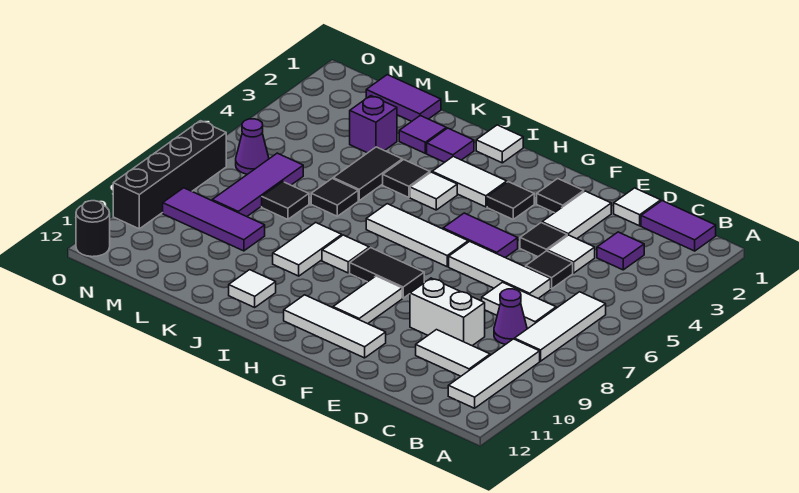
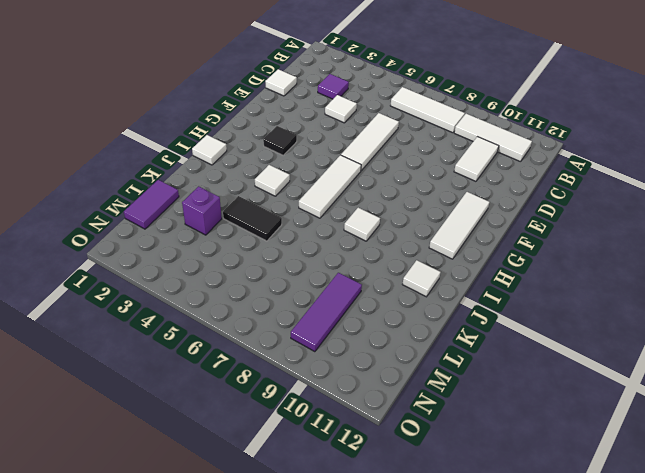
none -> purple 1x2 tile [641,201,716,251]
none -> white 1x2 tile [482,282,556,329]
none -> purple 1x1 cone [494,289,527,344]
none -> black 1x1 tile [526,251,573,289]

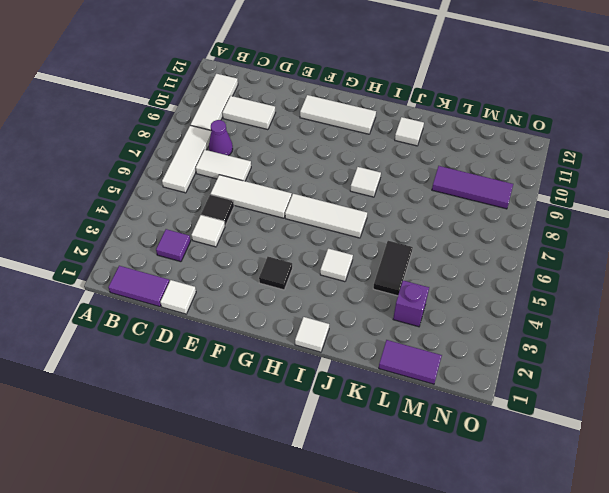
none -> white 1x2 brick [410,278,485,346]
none -> white 1x2 tile [542,191,611,239]
none -> black 1x1 tile [520,223,567,257]
none -> black 1x1 tile [537,179,584,213]

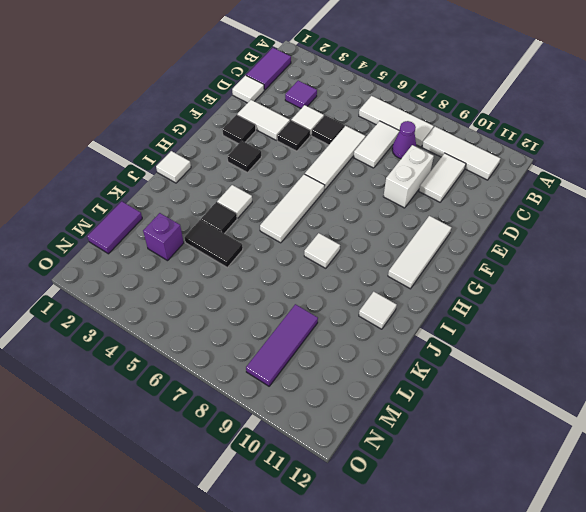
none -> purple 1x2 tile [443,213,518,258]
none -> black 1x2 tile [350,248,424,298]
none -> white 1x2 tile [333,276,402,324]
none -> white 1x2 tile [432,156,507,207]

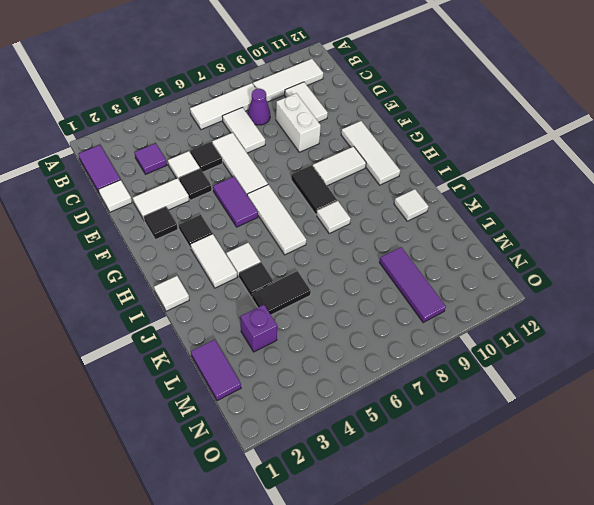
none -> purple 1x1 tile [427,128,474,162]
none -> white 1x2 tile [273,222,342,276]
none -> purple 1x1 tile [399,116,446,153]
none -> black 1x1 tile [311,178,358,216]

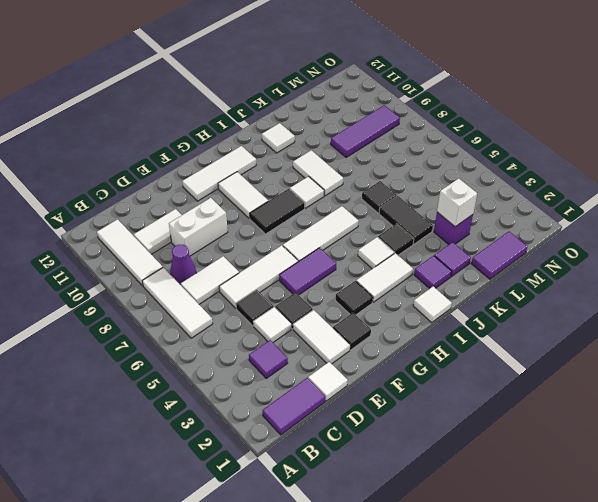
white 1x1 brick [437,178,477,227] -> none
none -> black 1x1 tile [262,182,309,219]
none -> purple 1x3 tile [212,153,303,217]
none -> purple 1x1 cone [236,119,269,174]
none -> black 1x4 brick [113,121,226,229]

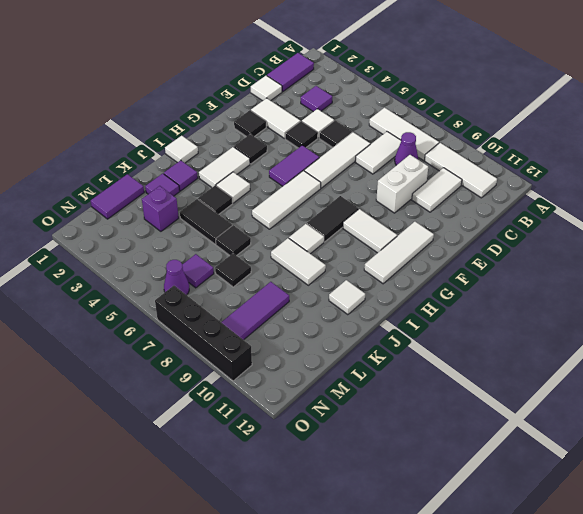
purple 1x1 tile [182,254,214,288] -> purple 1x3 tile [212,153,303,217]
none -> black 1x1 round brick [76,201,110,257]

